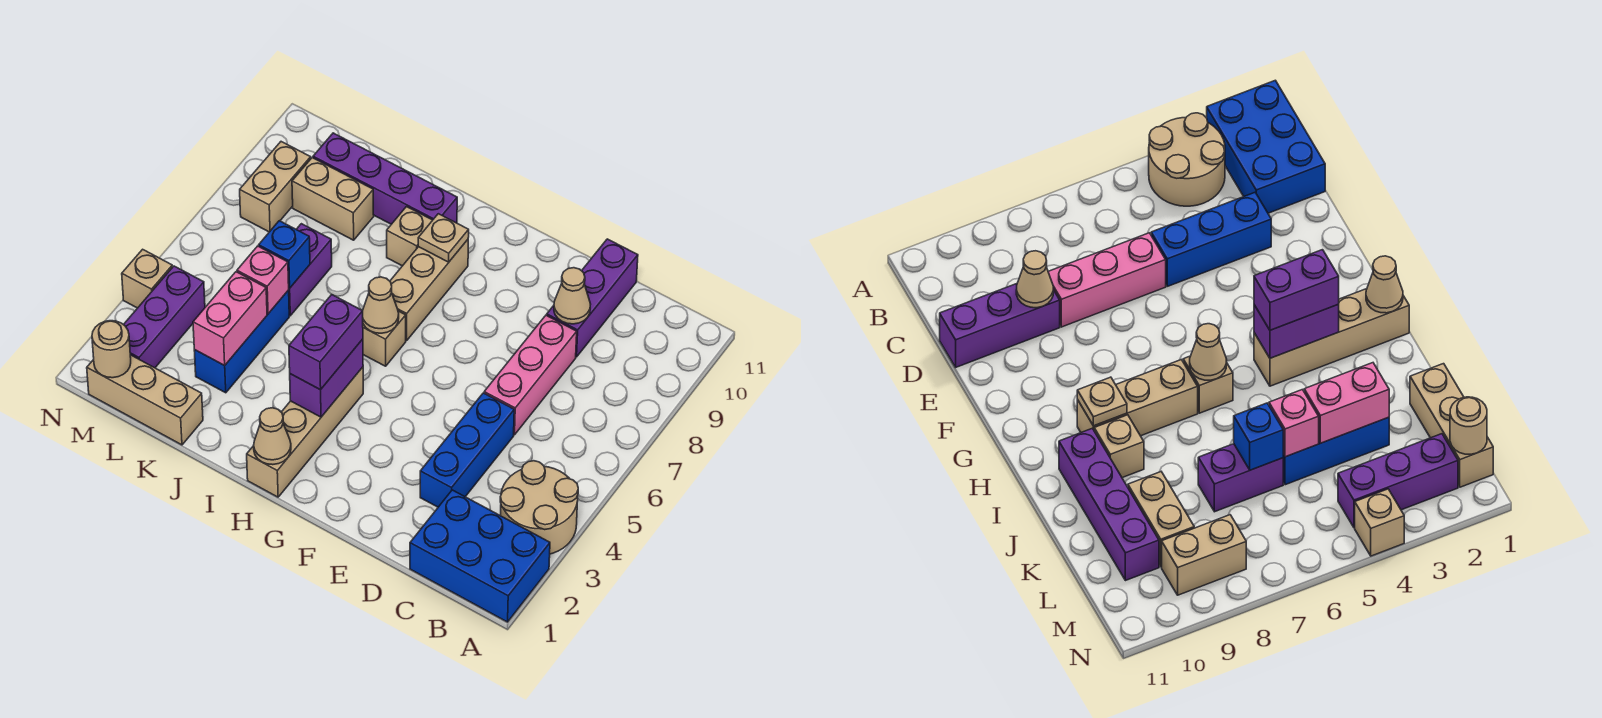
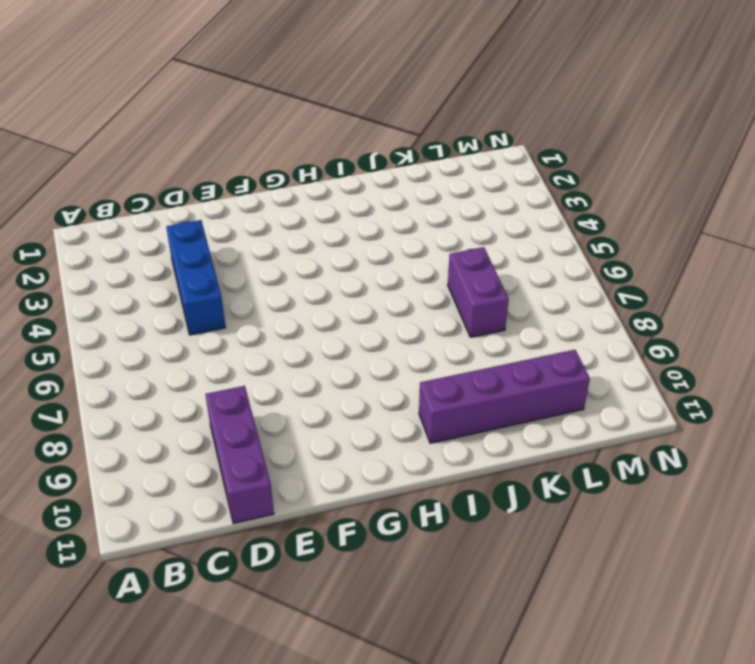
none -> blue 2x3 brick [410,490,550,622]
none -> tan 2x2 round brick [500,461,578,554]
none -> pink 1x3 brick [484,315,577,435]

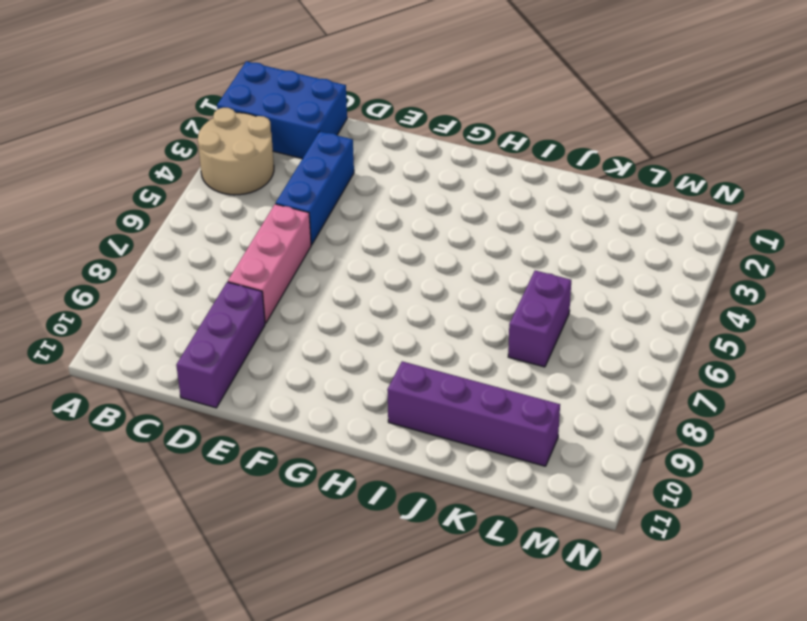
none -> tan 1x4 brick [247,367,363,497]
none -> tan 1x1 brick [363,311,406,366]
none -> tan 1x3 brick [390,240,468,341]

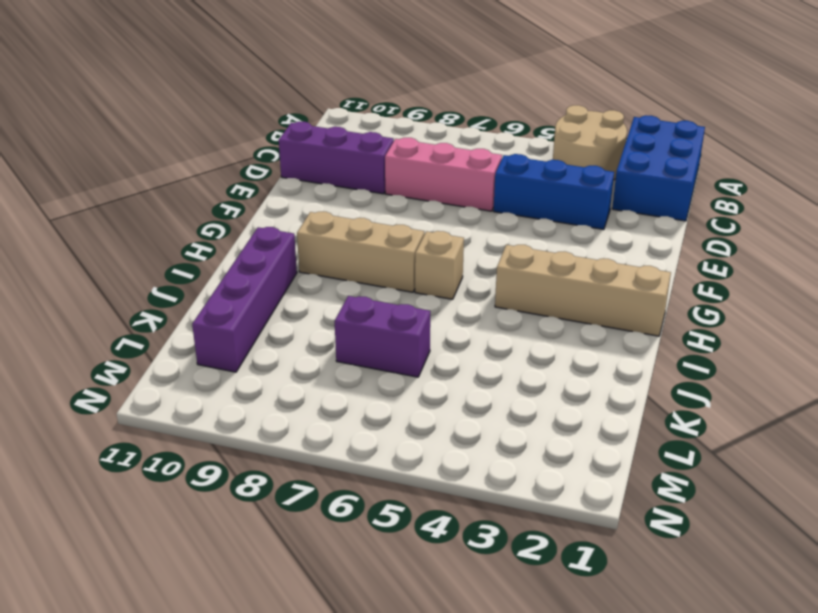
none -> tan 1x1 brick [387,207,432,266]
none -> tan 1x3 brick [87,355,203,445]
none -> blue 1x3 brick [194,290,289,393]

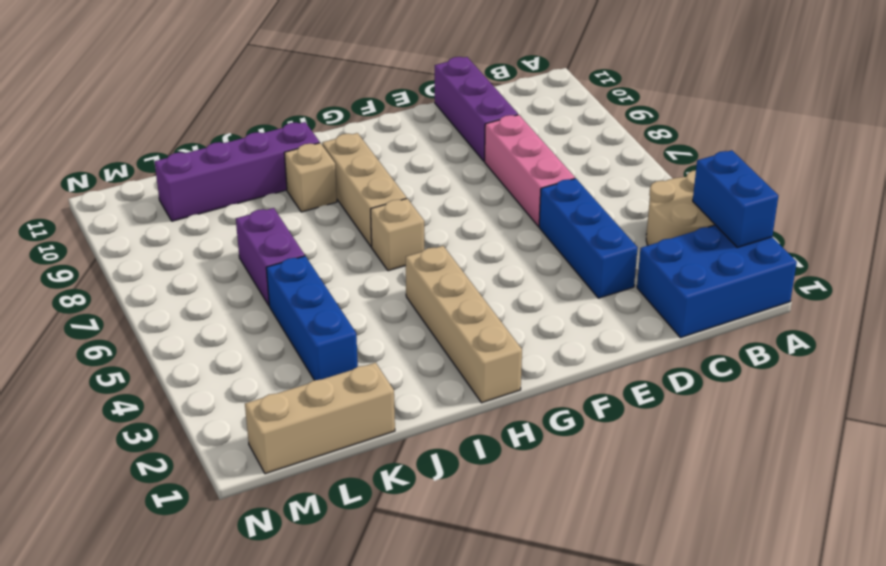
blue 1x2 brick [693,150,778,247] -> none
none -> tan 1x2 brick [292,158,374,240]
none -> purple 1x3 brick [124,266,205,368]
none -> tan 1x2 brick [240,142,311,232]

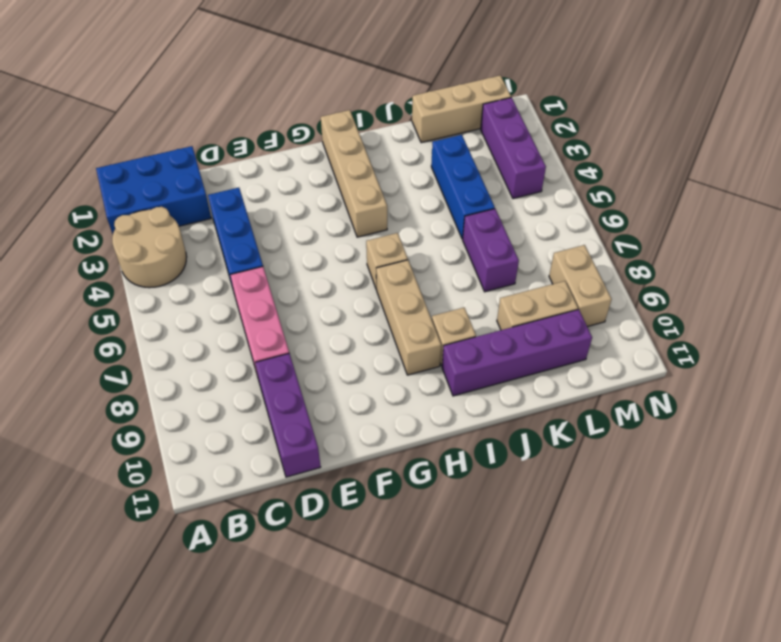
none -> tan 1x1 brick [122,249,172,308]
none -> tan 1x1 cone [554,268,590,324]
none -> tan 1x1 cone [254,408,291,465]

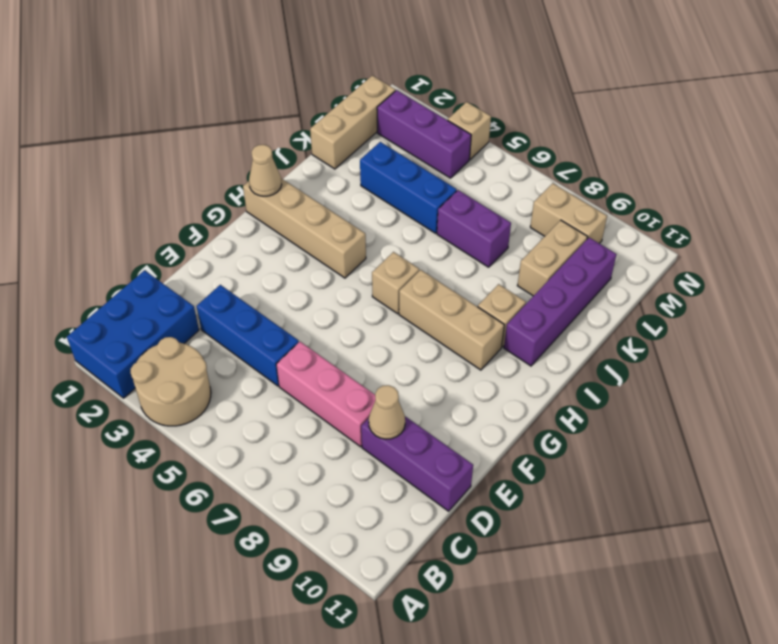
none -> purple 1x2 brick [290,339,363,417]
none -> tan 1x1 cone [363,277,399,333]
none -> tan 1x1 plate [418,214,469,262]

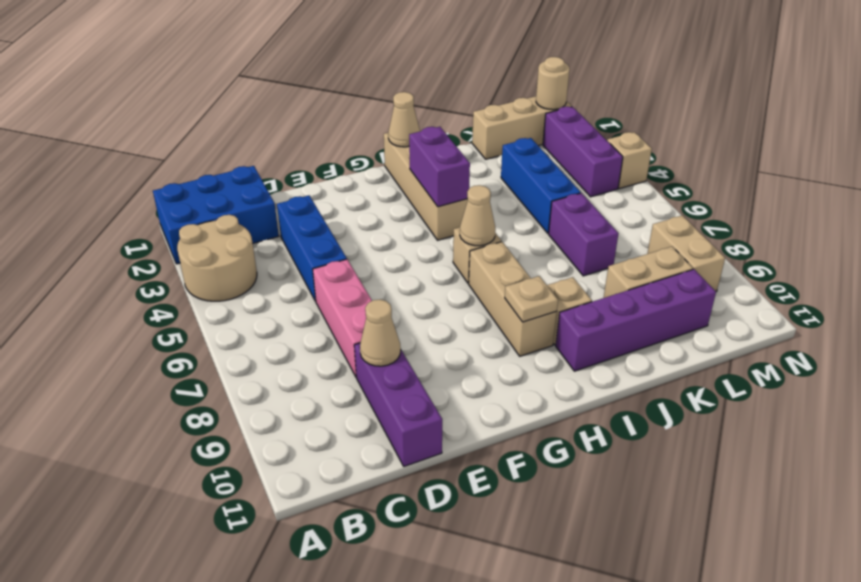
none -> pink 1x2 brick [193,272,267,366]
none -> pink 1x1 brick [237,246,289,314]
none -> blue 1x1 brick [259,221,310,288]

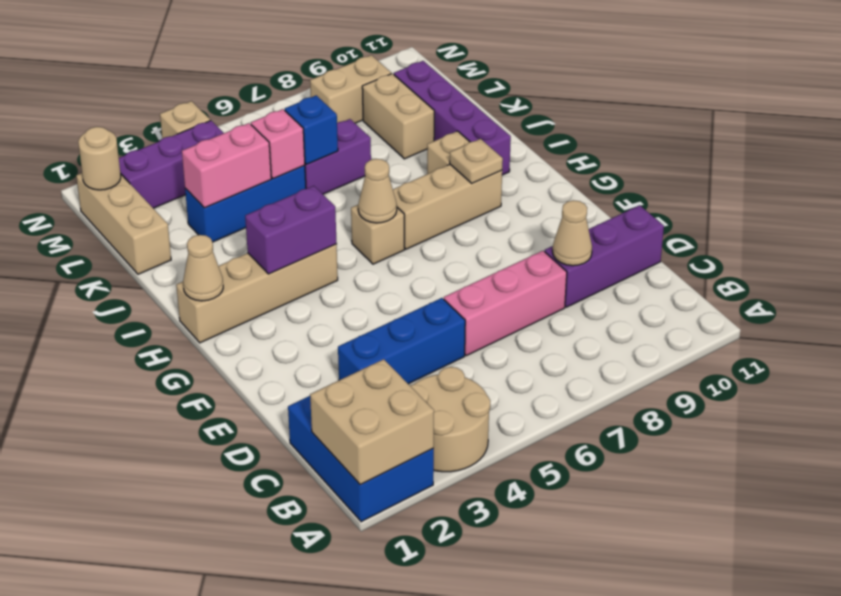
tan 2x2 brick [310,359,434,485] -> none
none -> purple 1x2 brick [289,295,363,390]

